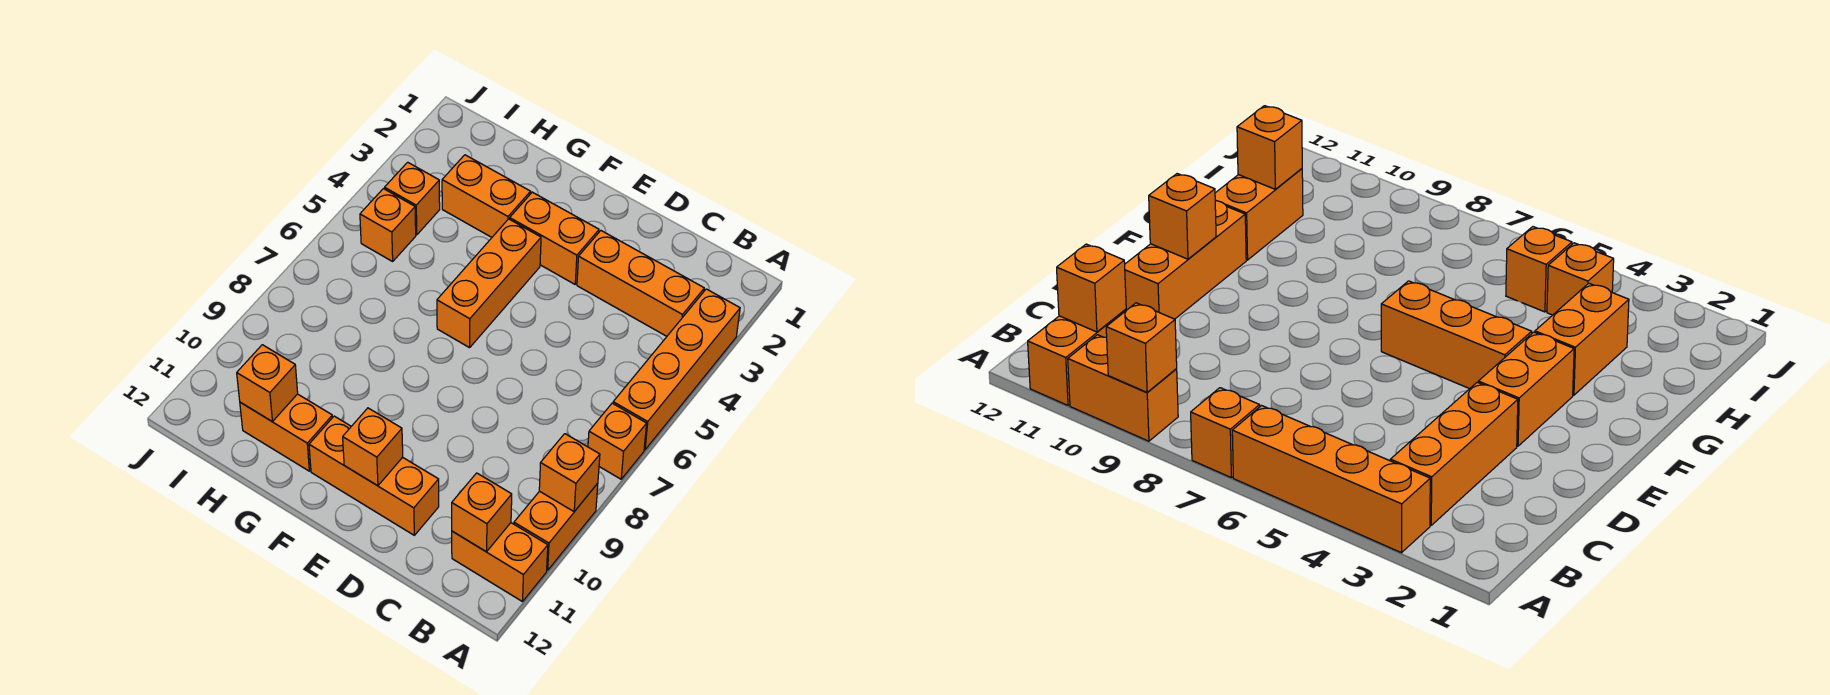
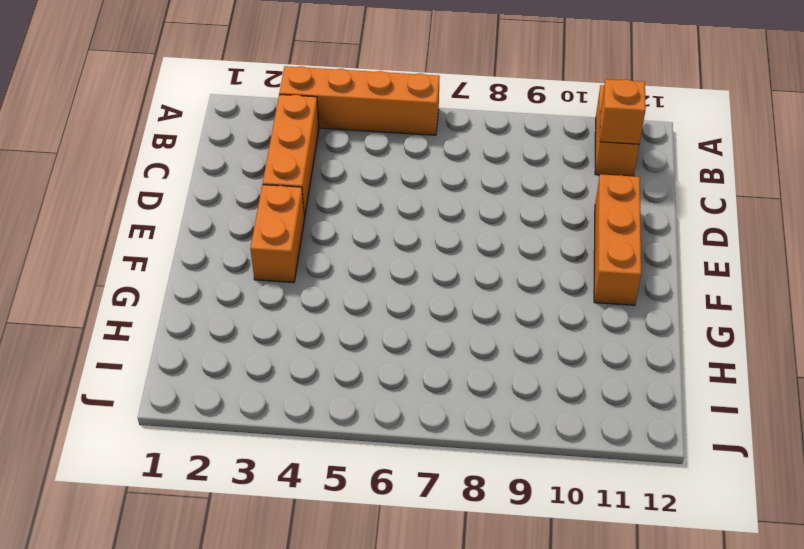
none -> orange 1x1 brick [588,403,647,479]
none -> orange 1x2 brick [514,483,598,570]
none -> orange 1x3 brick [437,219,541,348]

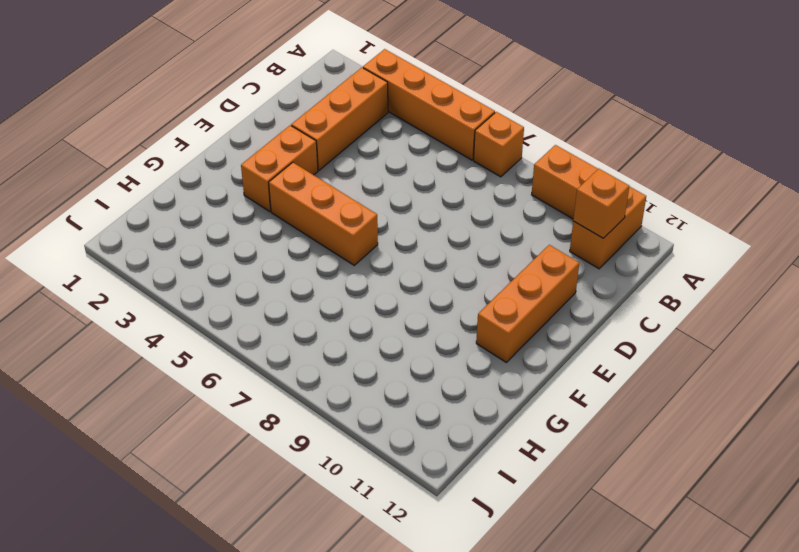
none -> orange 1x2 brick [442,155,531,237]
none -> orange 1x2 brick [240,394,333,471]
none -> orange 1x1 brick [384,162,440,235]

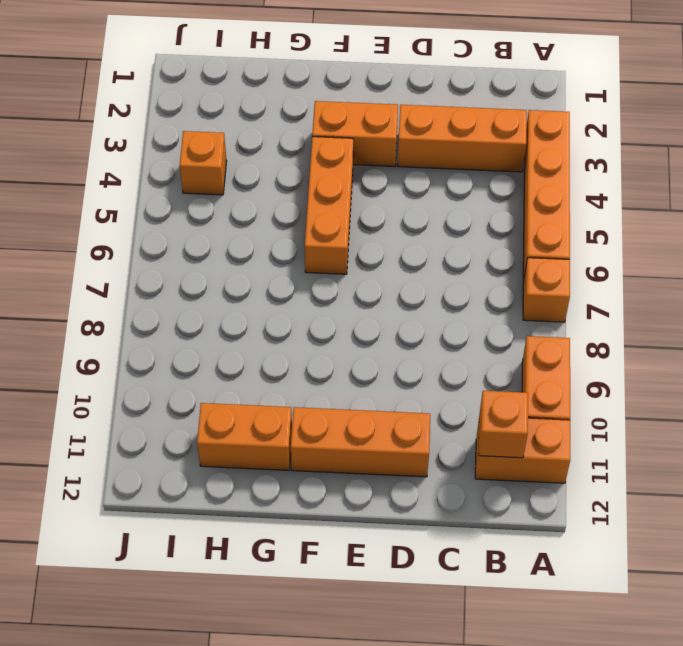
none -> orange 1x2 brick [442,155,531,237]
none -> orange 1x1 brick [360,189,416,261]
none -> orange 1x1 brick [539,434,600,512]

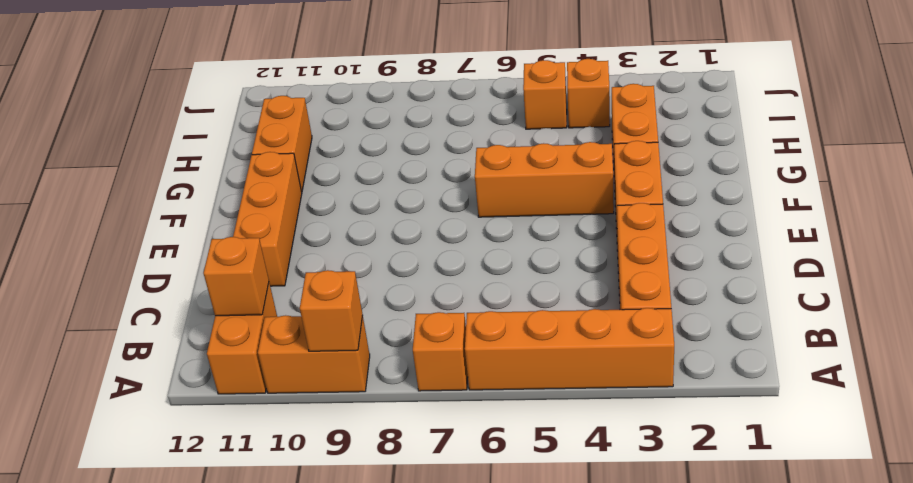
none -> orange 1x1 brick [343,408,403,486]
none -> orange 1x1 brick [237,345,298,421]

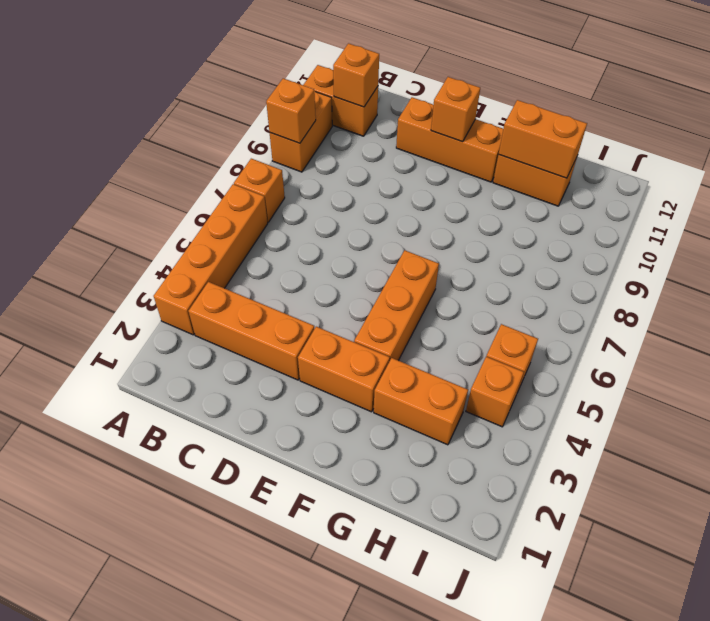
orange 1x2 brick [499,100,587,178] -> orange 1x1 brick [237,345,298,421]

